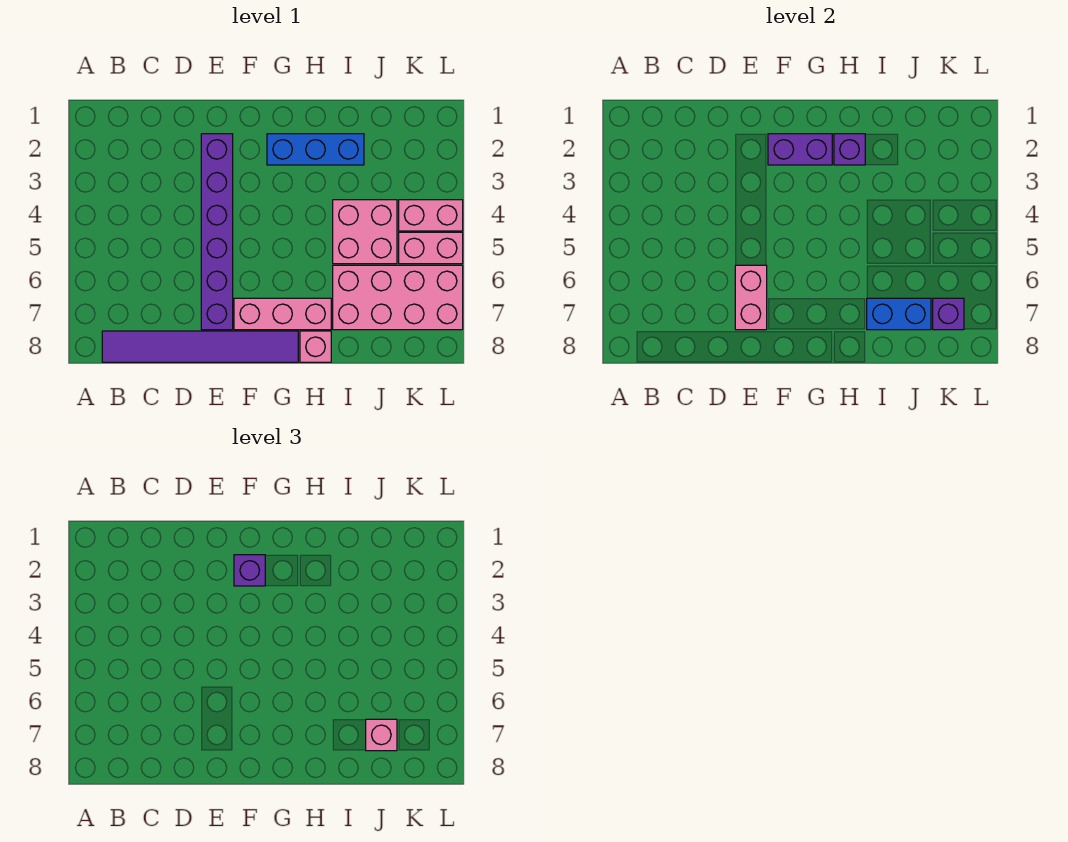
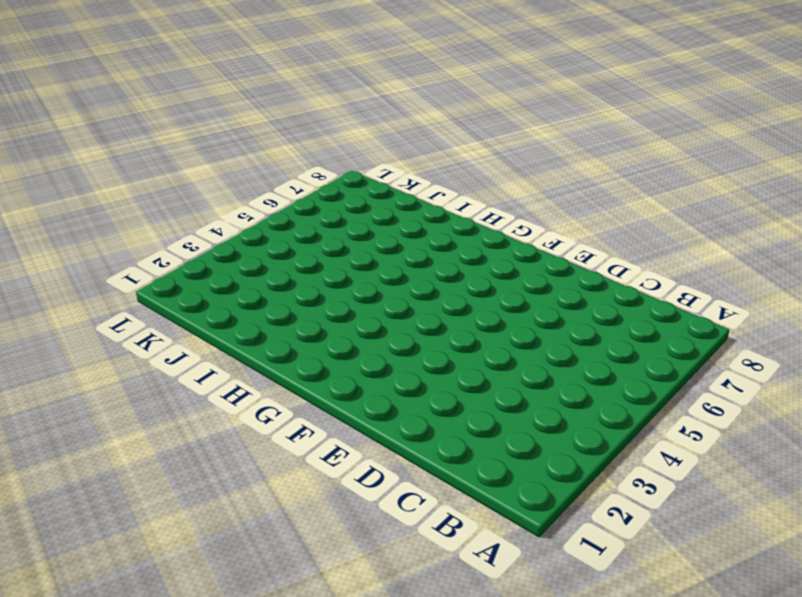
none -> purple 1x6 tile [102,331,298,362]
none -> purple 1x6 brick [201,134,233,330]
none -> pink 1x3 brick [234,298,331,330]

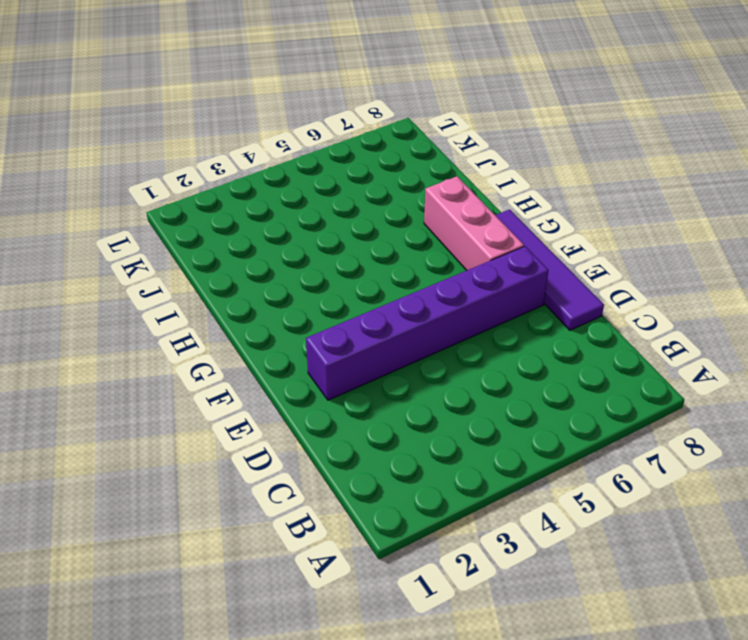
purple 1x4 tile [496,209,604,330] -> purple 1x6 tile [102,331,298,362]
none -> blue 1x3 brick [267,134,364,165]
none -> pink 1x1 brick [300,331,331,362]
none -> pink 2x2 brick [333,200,397,264]

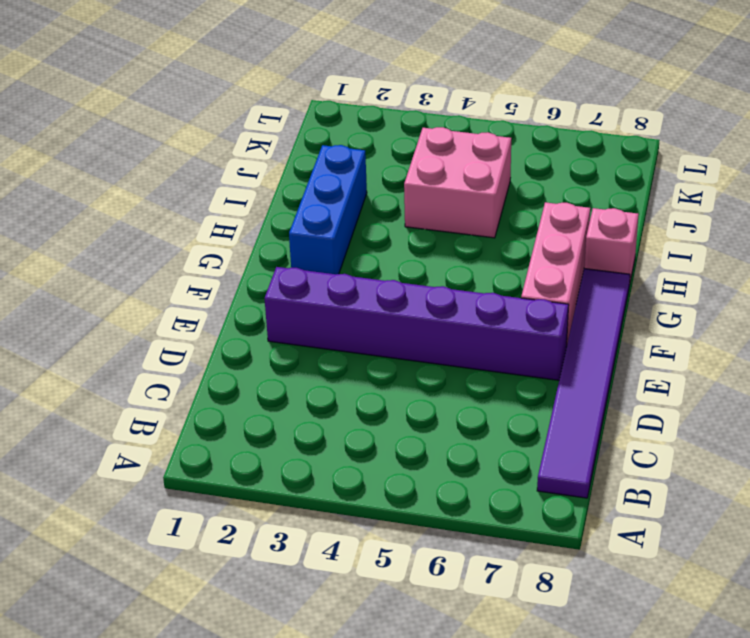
none -> pink 2x4 brick [333,265,463,330]
none -> pink 1x2 brick [399,200,463,231]
none -> pink 1x2 brick [399,232,463,264]

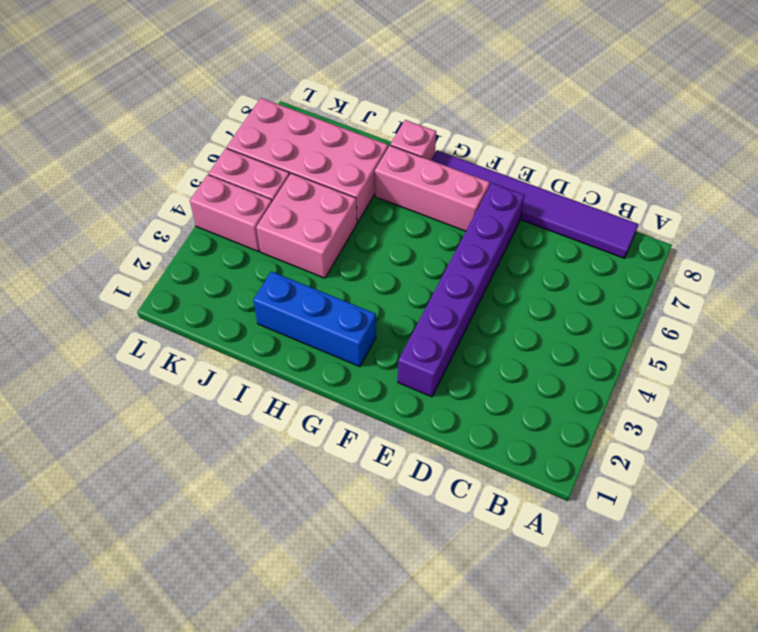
none -> pink 1x2 brick [735,265,767,330]
none -> purple 1x2 brick [768,134,832,165]
none -> purple 1x1 brick [834,134,865,165]

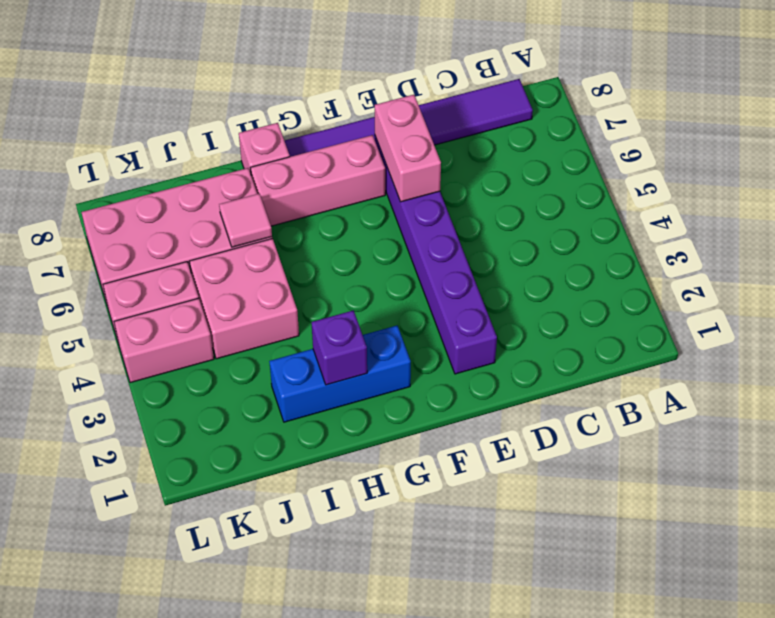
pink 1x1 tile [219,193,272,247] -> none
none -> purple 1x2 brick [768,134,832,165]
none -> blue 1x2 brick [867,298,931,330]
none -> purple 1x1 brick [933,298,964,330]

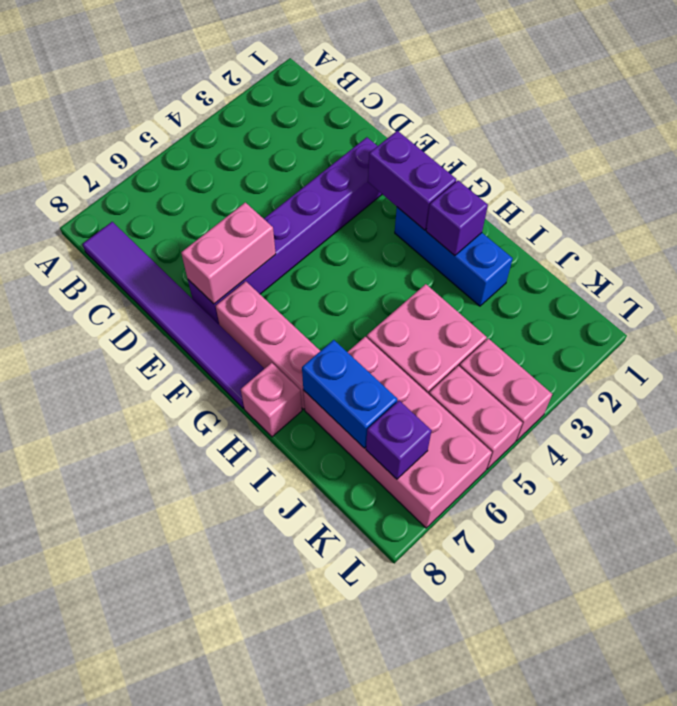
none -> purple 1x1 brick [234,555,265,586]
none -> pink 1x1 brick [366,719,397,751]

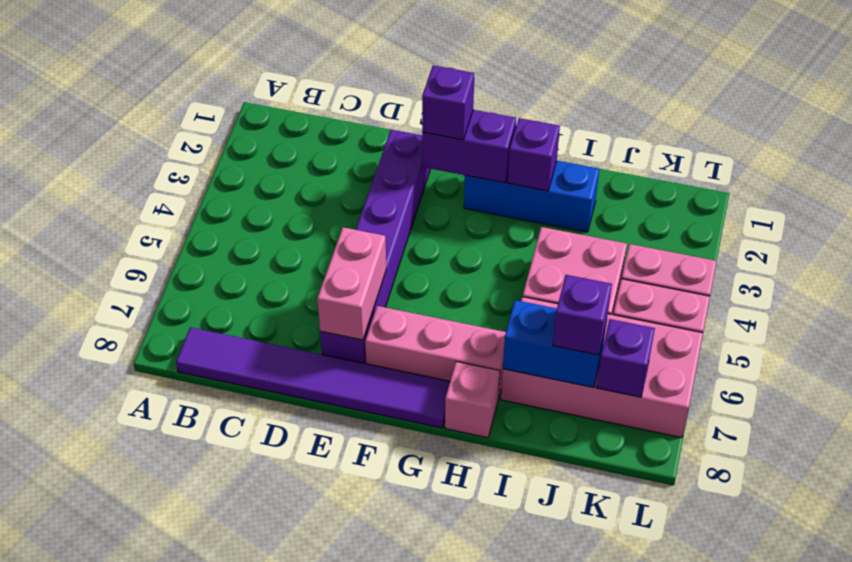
purple 1x1 brick [553,275,612,355] -> pink 1x1 brick [366,719,397,751]

